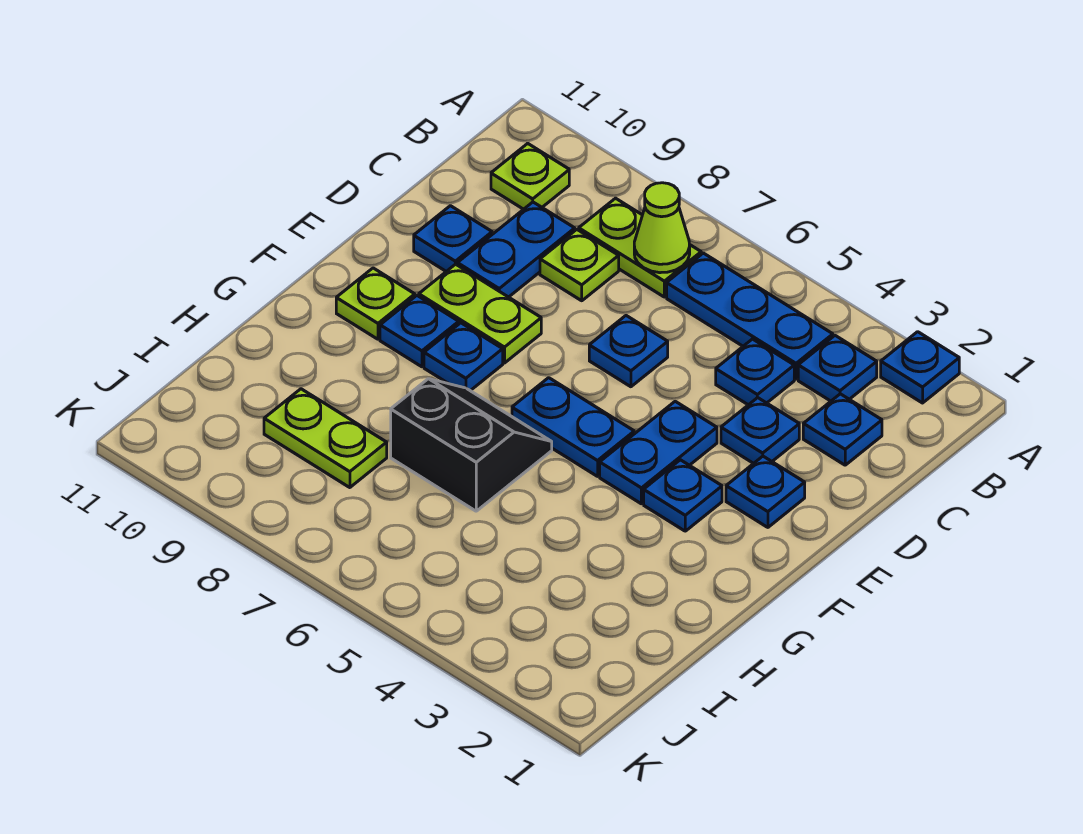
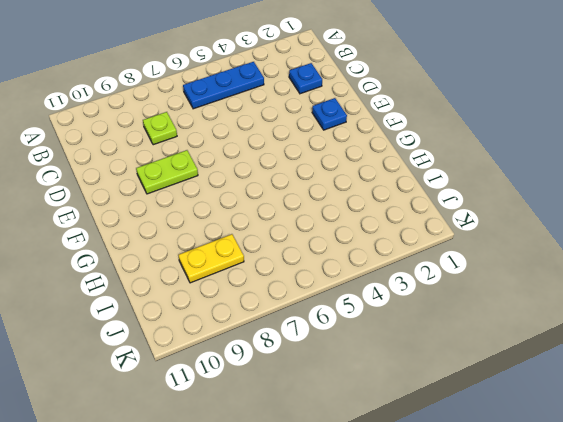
yellow 1x2 plate [179,234,244,283] -> lime 1x2 plate [264,389,387,488]
none -> blue 1x1 plate [881,332,959,403]
none -> blue 1x1 plate [798,336,877,401]
none -> lime 1x2 plate [579,198,701,297]

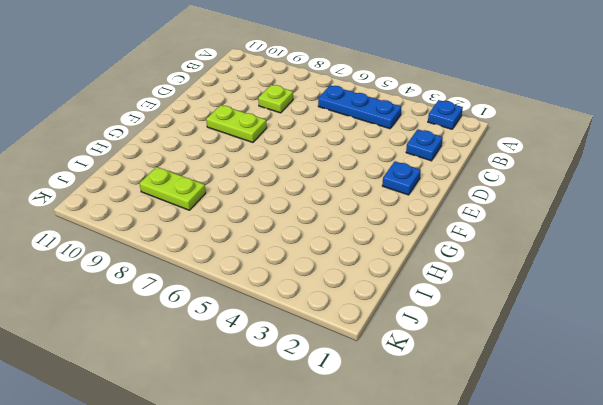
none -> blue 1x1 plate [798,336,877,401]
none -> lime 1x2 plate [579,198,701,297]
none -> lime 1x1 plate [491,143,569,209]

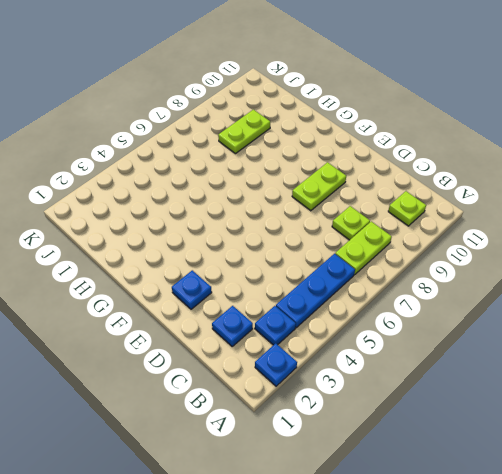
none -> blue 1x1 plate [716,339,794,405]
none -> blue 1x2 plate [457,202,575,297]
none -> blue 1x1 plate [721,398,799,463]

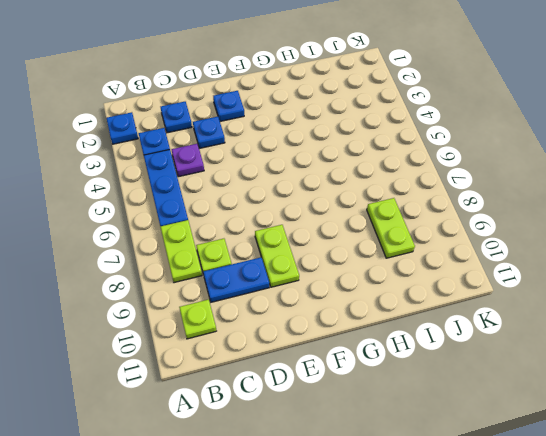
purple 1x1 plate [172,144,204,177] -> blue 1x1 plate [716,339,794,405]
none -> blue 1x1 plate [589,316,668,387]
none -> blue 1x1 plate [414,206,492,271]
none -> blue 1x2 plate [600,401,717,504]

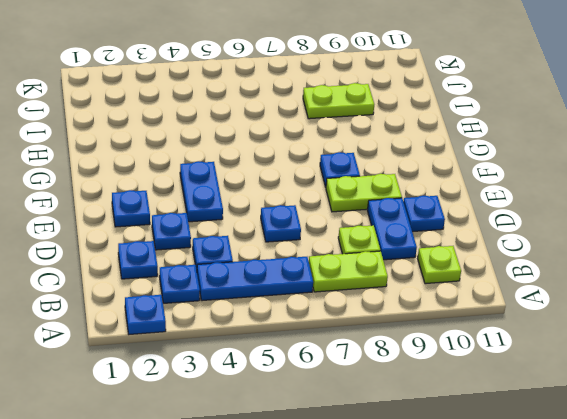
none -> blue 1x1 plate [644,460,722,531]
none -> blue 1x2 plate [512,378,634,476]
none -> blue 1x1 plate [380,296,459,367]

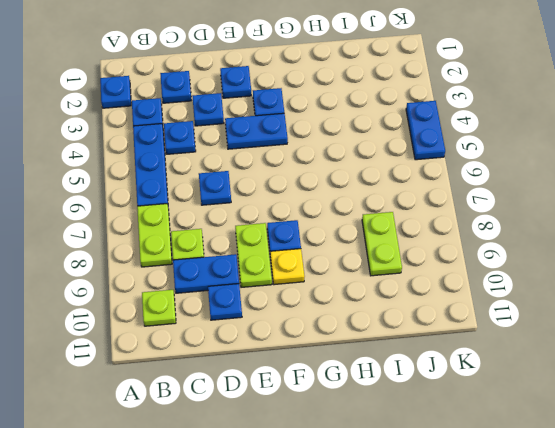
yellow 1x1 plate [270,249,305,285] -> blue 1x1 plate [380,296,459,367]
blue 1x2 plate [406,101,445,160] -> blue 1x2 plate moved to [512,378,634,476]
none -> lime 1x1 plate [336,268,415,339]
none -> black 2x2 slope [391,379,552,511]
none -> lime 1x1 cone [634,183,690,273]

